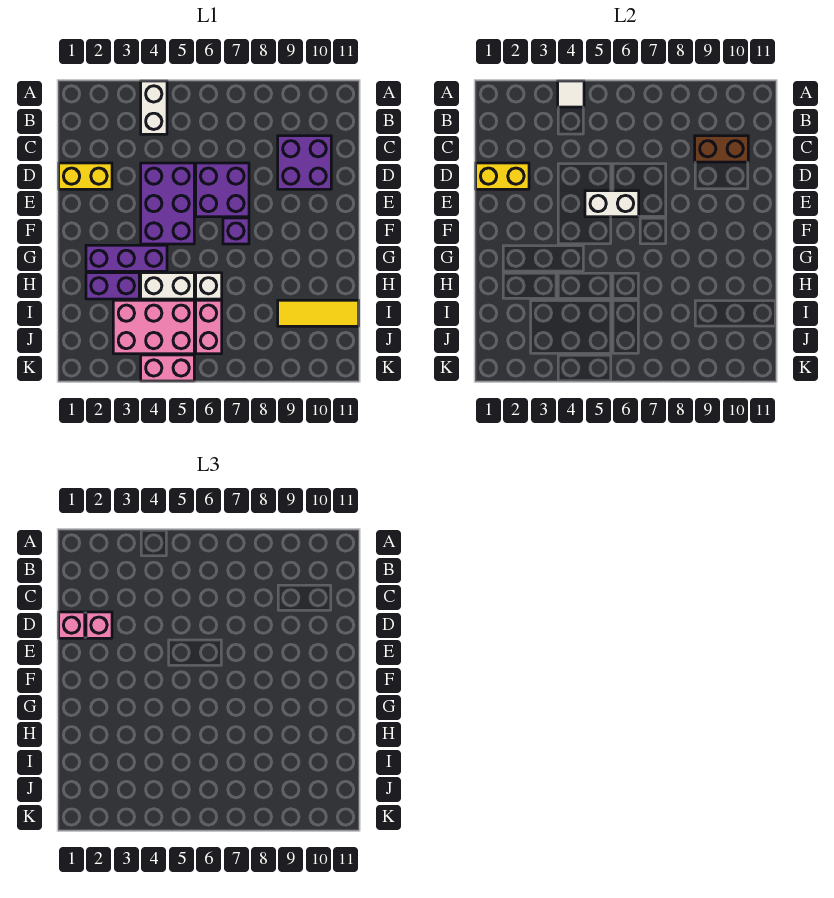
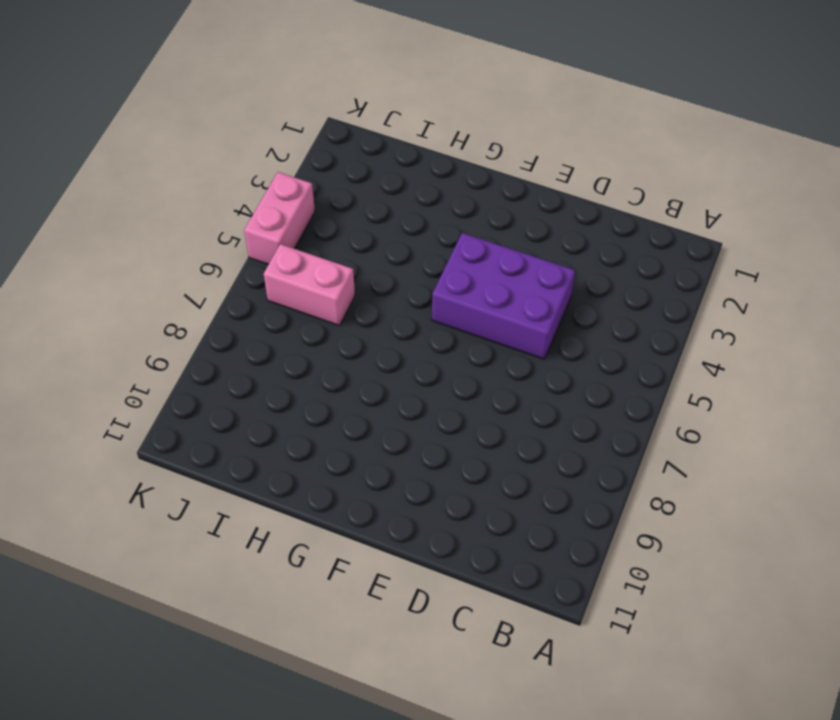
none -> white 1x2 brick [141,81,167,134]
none -> purple 2x2 brick [278,136,331,189]
none -> yellow 1x2 brick [59,163,112,189]

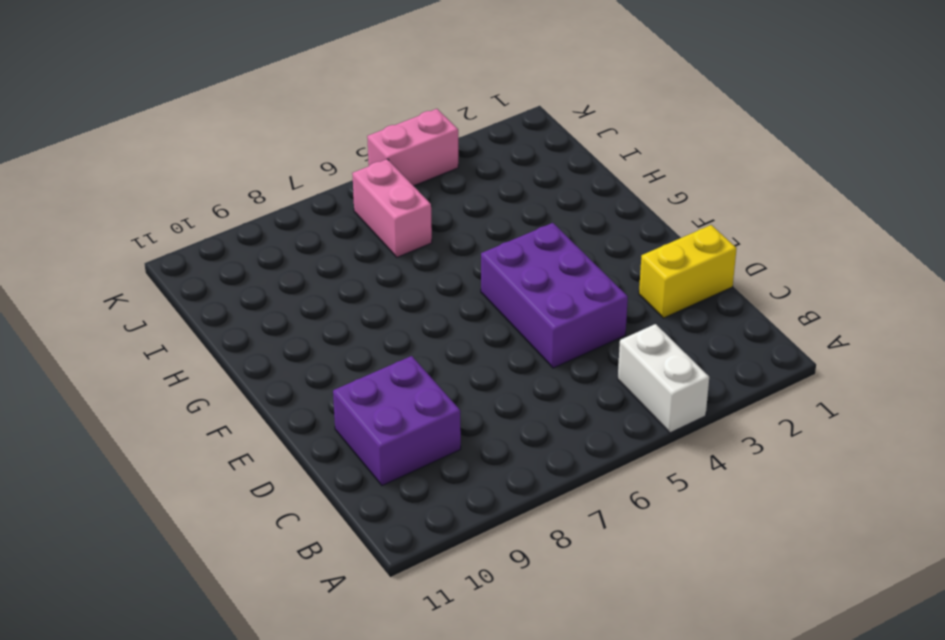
none -> purple 2x2 brick [196,163,249,217]
none -> purple 1x1 brick [223,218,249,244]
none -> purple 1x3 brick [86,245,167,271]

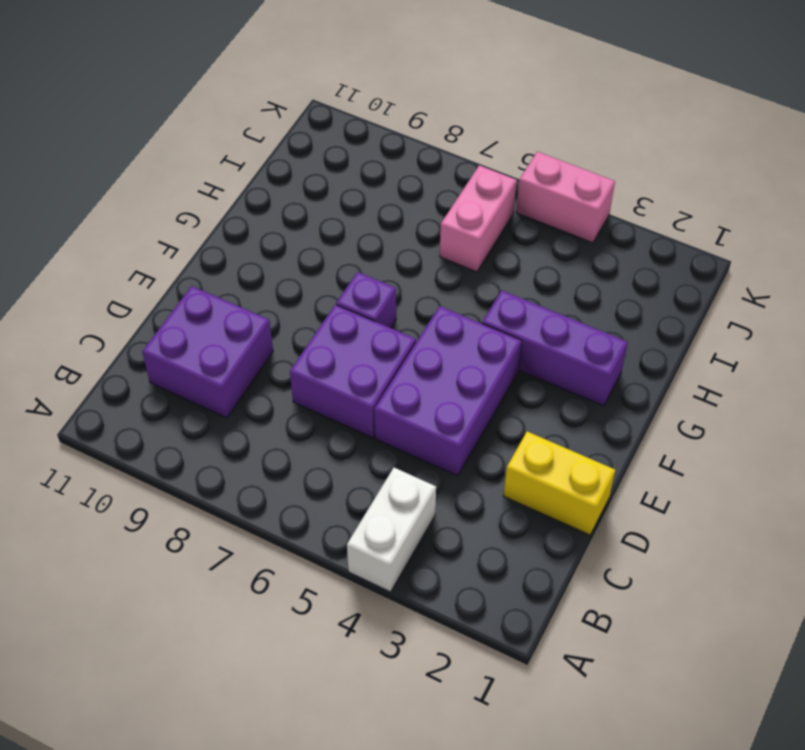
none -> purple 1x2 brick [86,273,139,299]
none -> white 1x2 brick [141,273,194,299]
none -> white 1x1 brick [196,273,222,299]

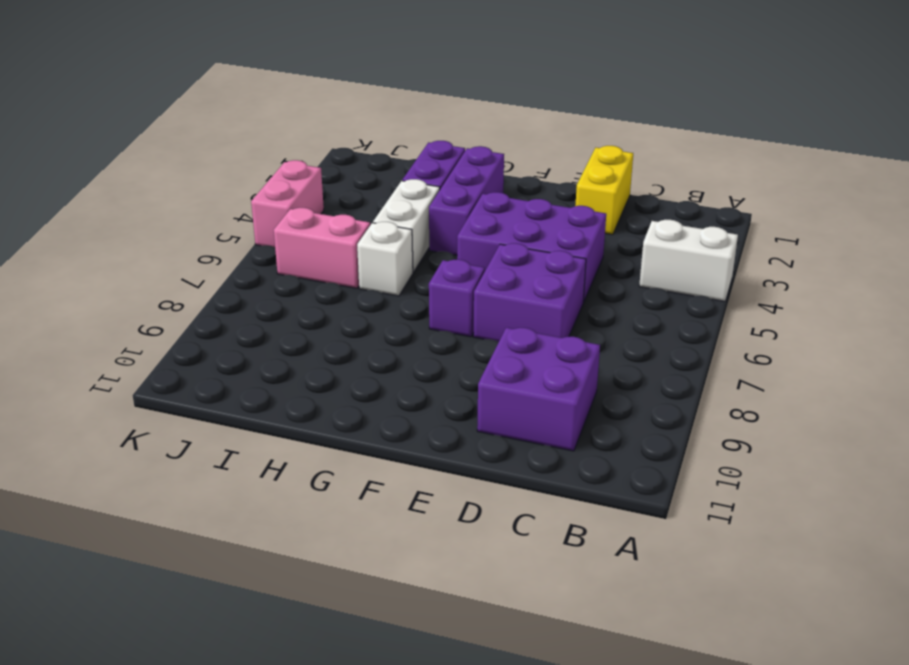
none -> pink 2x3 brick [113,300,194,354]
none -> yellow 1x3 tile [278,300,359,326]
none -> white 1x1 tile [558,81,584,107]

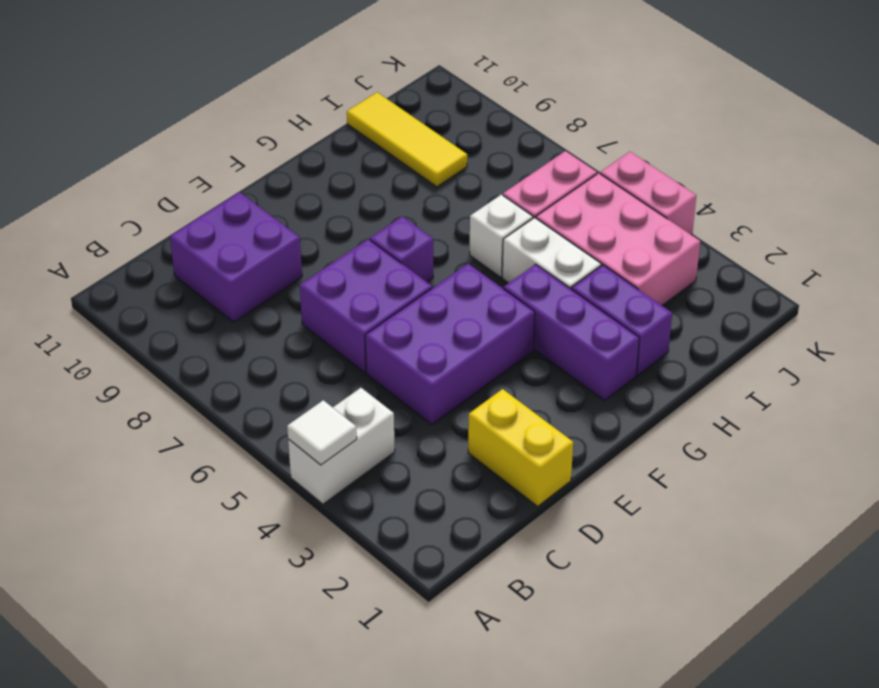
none -> brown 1x2 brick [695,136,748,162]
none -> yellow 1x2 brick [476,163,529,189]
none -> white 1x2 brick [585,191,639,217]

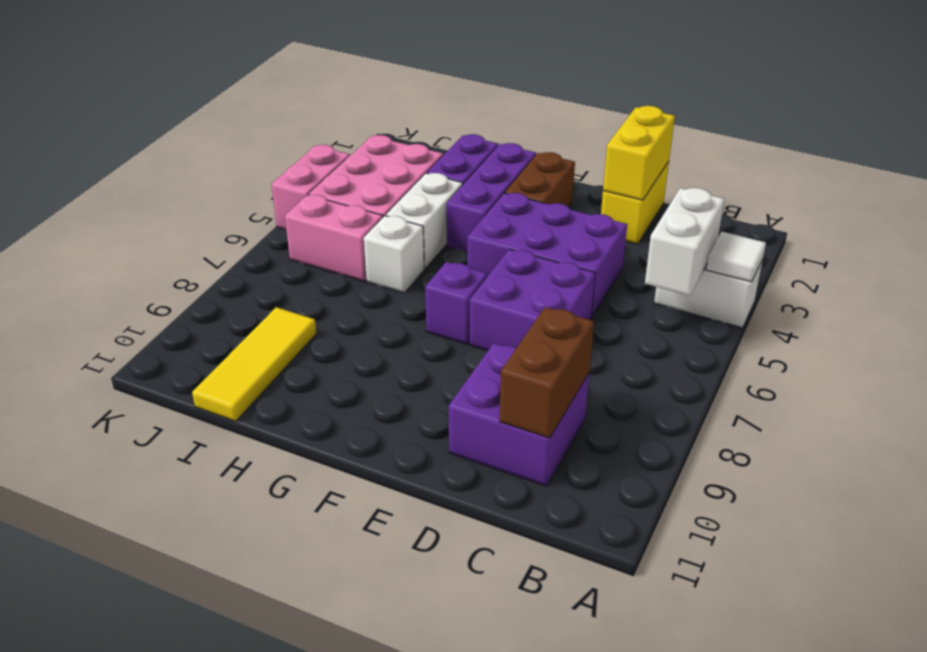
white 1x2 brick [645,188,724,296] -> white 1x2 brick moved to [585,191,639,217]
brown 1x2 brick [505,152,575,208] -> none
none -> pink 1x1 brick [59,612,85,638]
none -> pink 1x1 brick [86,612,112,638]

